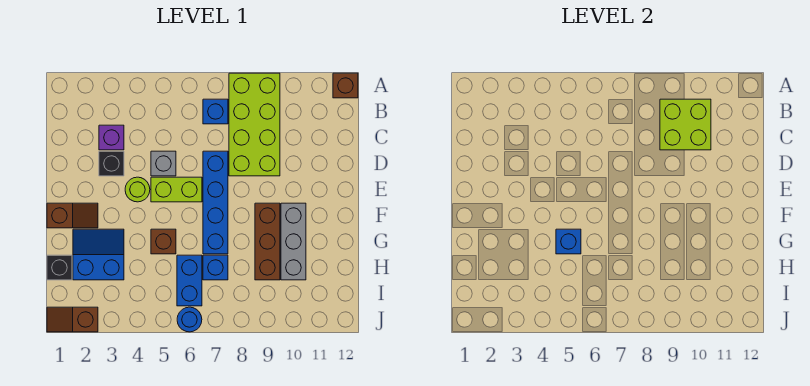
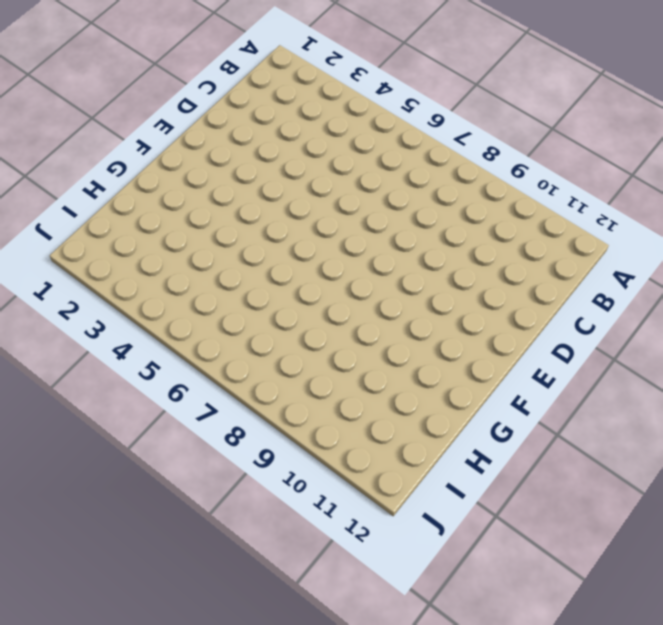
none -> lime 2x4 brick [229,73,280,176]
none -> brown 1x1 brick [333,73,358,98]
none -> blue 1x1 brick [203,99,228,124]

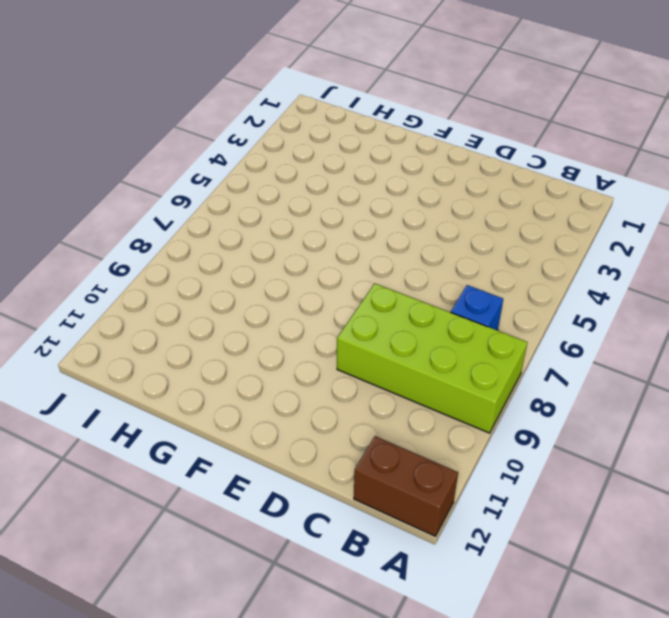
brown 1x2 brick [354,436,458,536] -> brown 1x1 brick [333,73,358,98]
none -> purple 1x1 brick [99,125,124,150]
none -> black 1x1 brick [99,151,124,176]
none -> grey 1x1 brick [151,151,176,176]

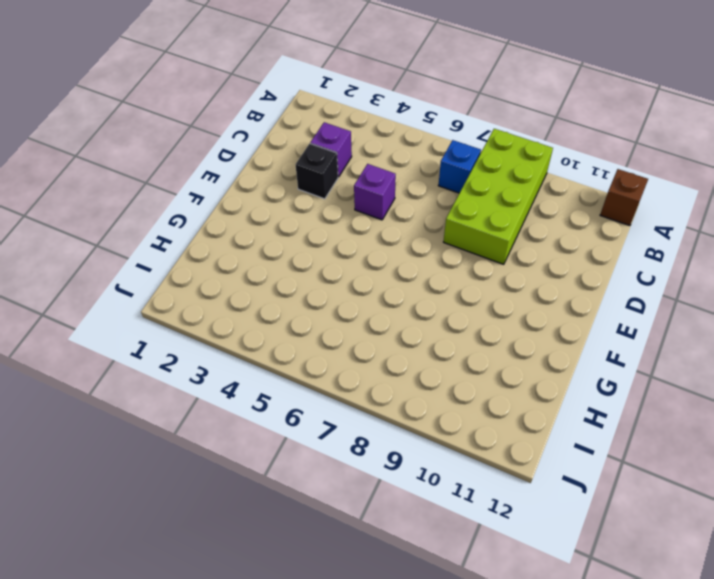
purple 1x1 brick [354,164,396,220] -> grey 1x1 brick [151,151,176,176]
none -> blue 1x4 brick [203,151,228,254]
none -> lime 1x1 round brick [125,177,150,202]
none -> lime 1x2 brick [151,177,202,202]

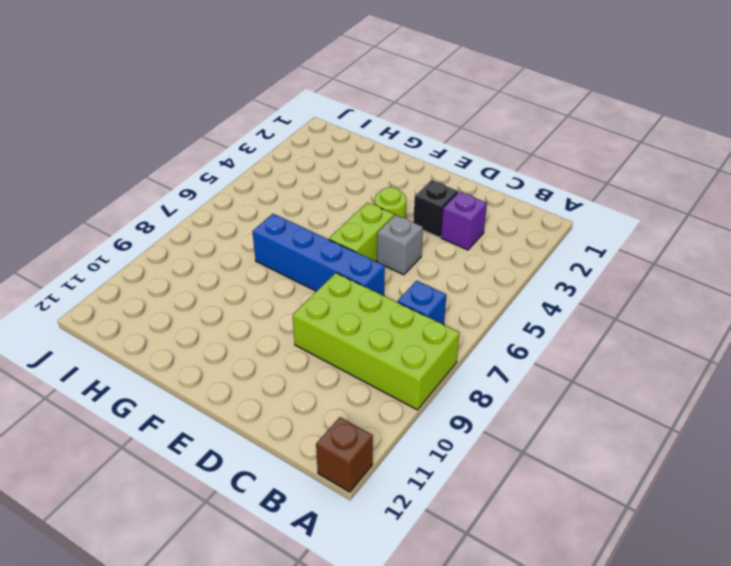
none -> brown 1x2 slope [47,203,98,228]
none -> brown 1x3 brick [255,203,280,280]
none -> grey 1x3 brick [281,203,306,280]

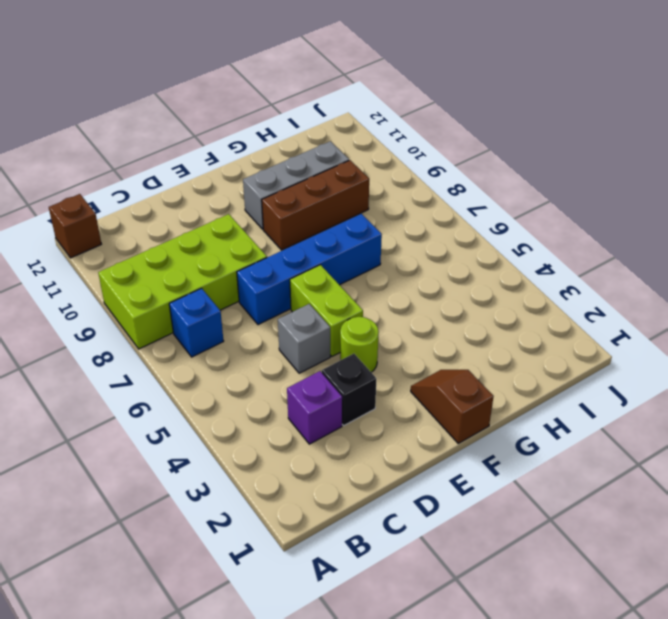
none -> blue 2x2 slope [73,229,124,280]
none -> brown 1x1 brick [151,229,176,254]
none -> black 1x1 brick [47,255,72,280]

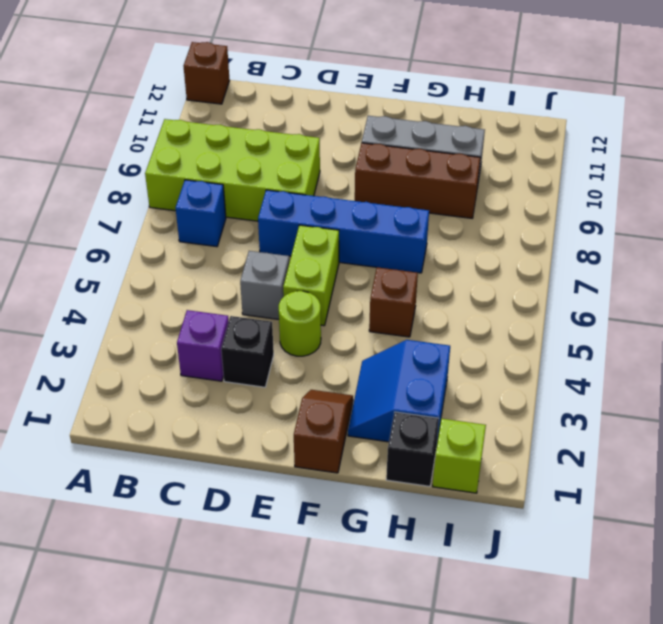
lime 1x1 brick [433,419,486,493] -> none
none -> blue 1x2 brick [177,255,202,306]
none -> blue 1x1 brick [203,255,228,280]
none -> brown 1x2 slope [47,307,98,332]

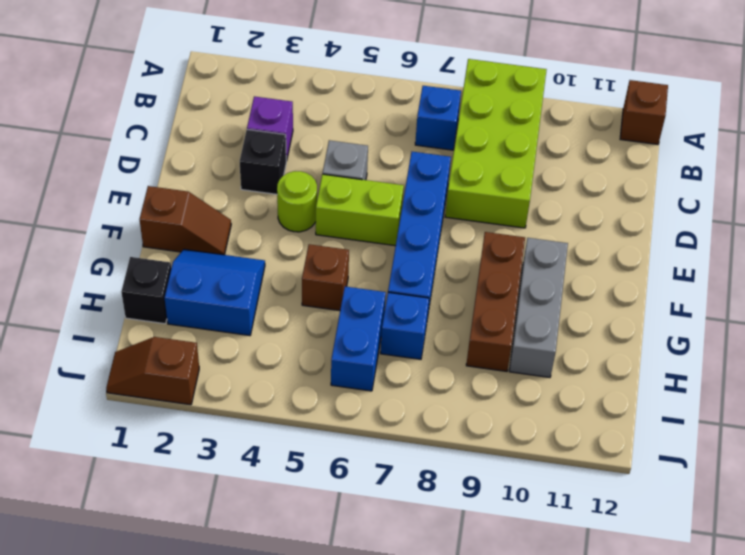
none -> blue 1x1 round brick [177,307,202,332]
none -> lime 2x2 brick [660,99,711,150]
none -> blue 1x1 brick [556,229,581,254]

